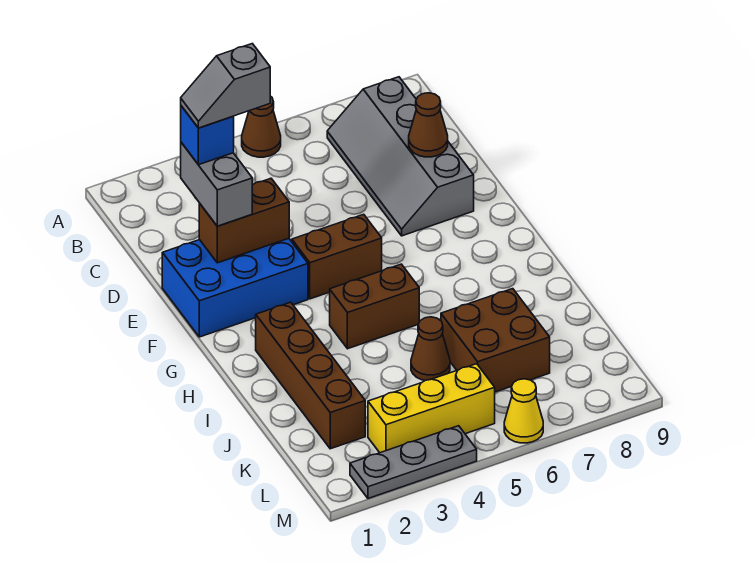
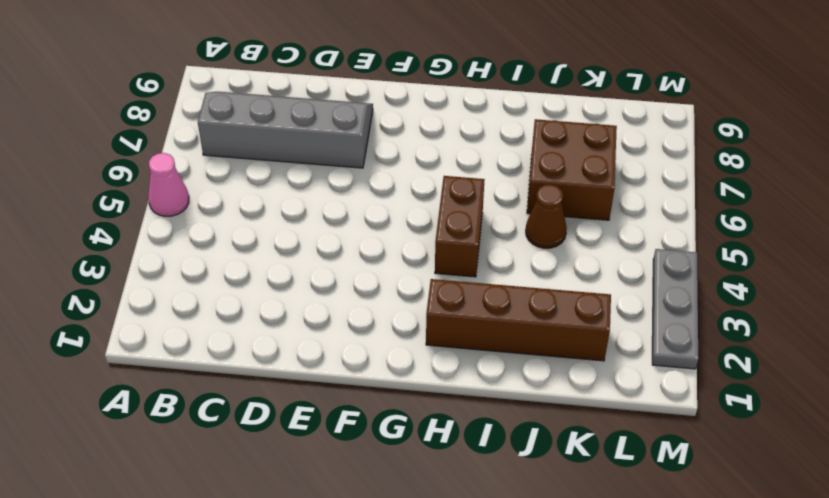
pink 1x1 cone [148,153,189,216] -> brown 1x1 cone [242,96,281,157]
grey 2x4 slope [198,92,373,168] -> grey 2x4 slope turned to [327,77,474,236]
none -> blue 2x3 brick [162,238,308,337]
none -> brown 1x2 brick [292,214,382,299]
none -> yellow 1x3 brick [368,364,495,453]

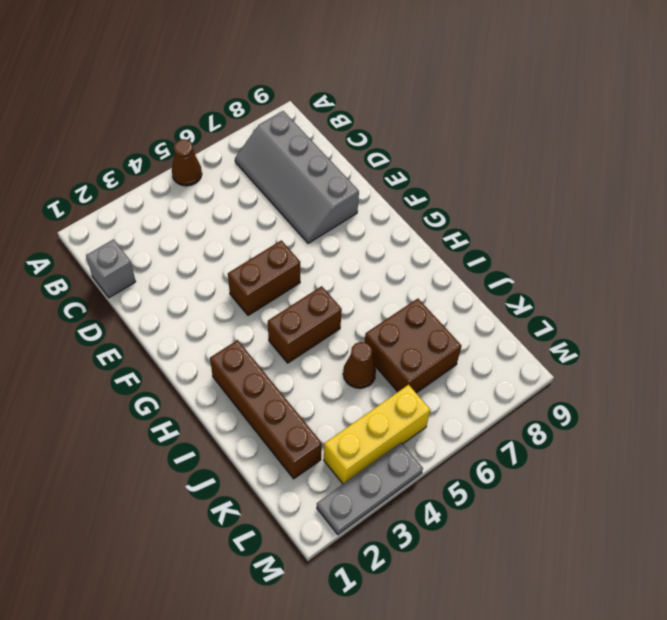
grey 1x1 brick [86,239,136,298] -> none
none -> blue 2x3 brick [162,238,308,337]
none -> yellow 1x1 cone [504,379,543,443]
none -> brown 1x1 cone [409,93,448,157]

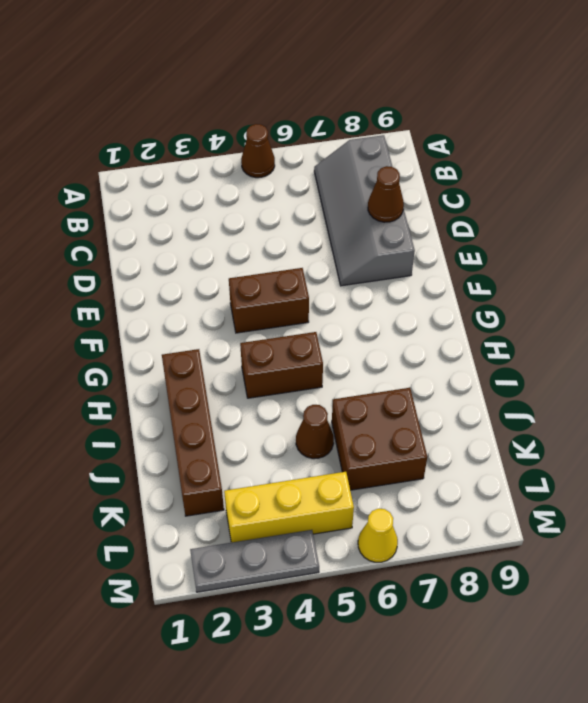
none -> blue 2x3 brick [162,238,308,337]
none -> brown 1x2 brick [199,178,289,263]
none -> grey 1x2 brick [181,142,252,226]

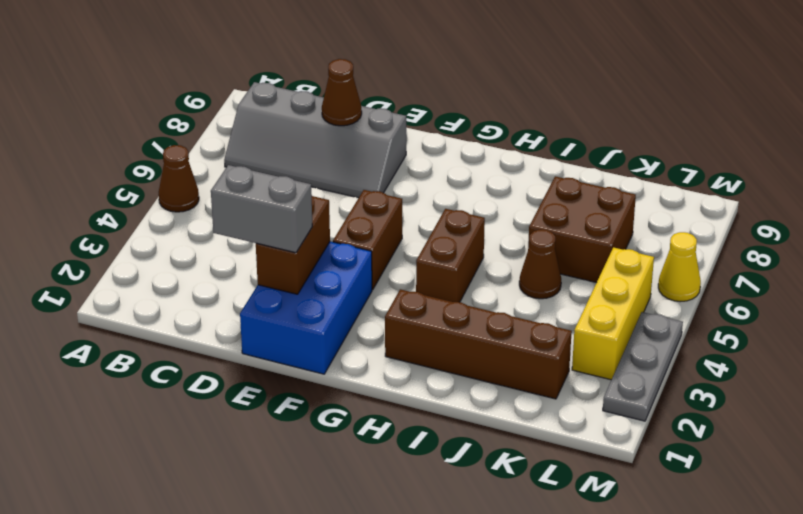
none -> blue 1x1 brick [181,106,234,165]
none -> grey 1x2 slope [181,44,270,128]

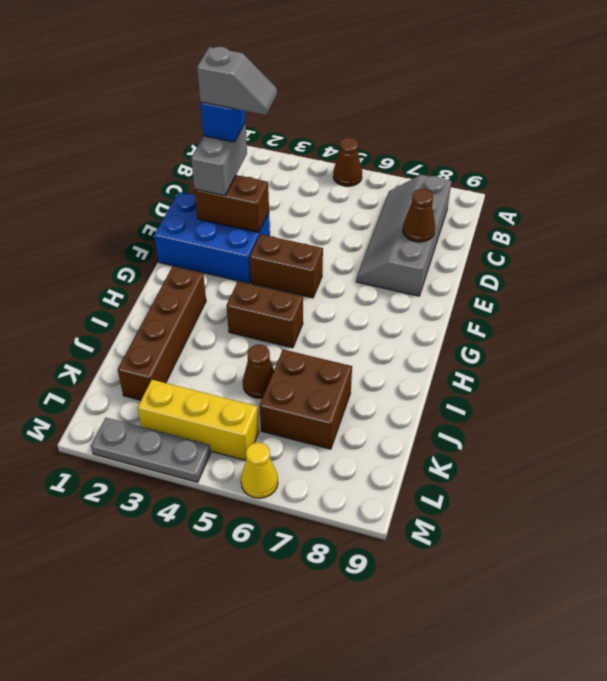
grey 1x2 slope [197,47,277,115] -> grey 1x2 slope turned to [181,44,270,128]

